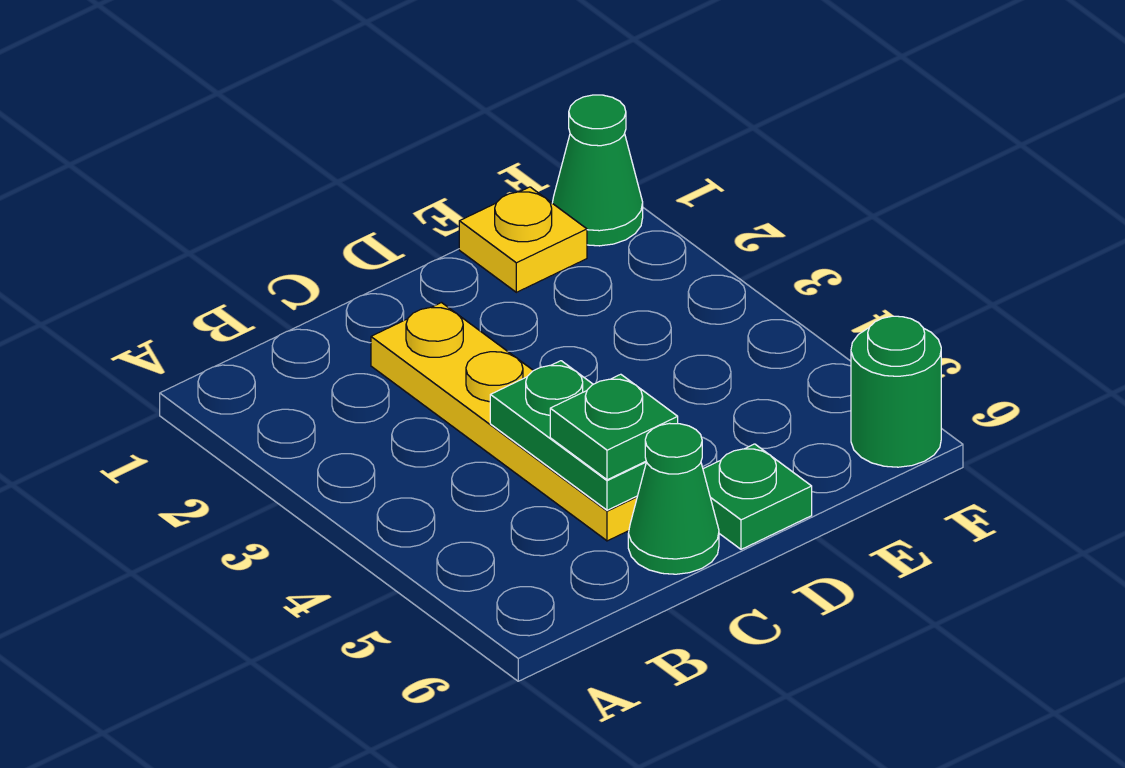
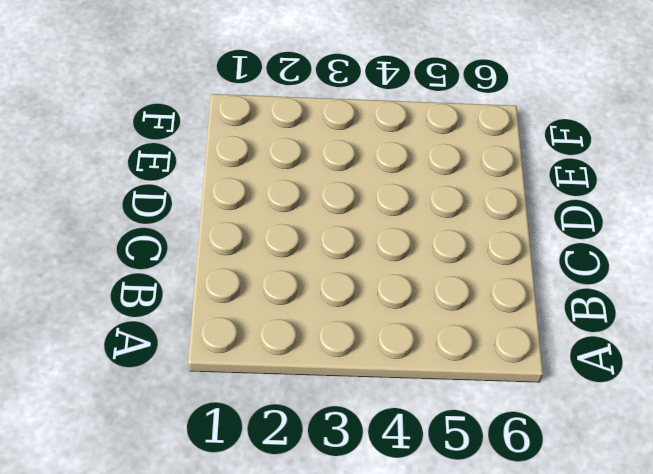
none -> yellow 1x4 plate [371,303,637,541]
none -> green 1x1 cone [628,423,719,574]

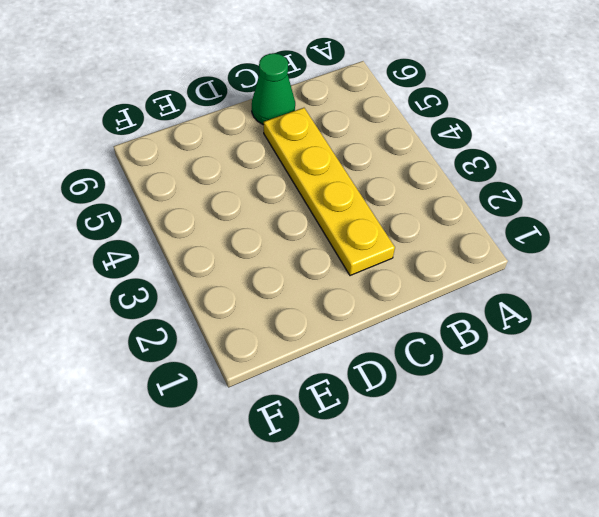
none -> green 1x1 plate [703,444,812,549]
none -> yellow 1x1 plate [459,187,587,292]

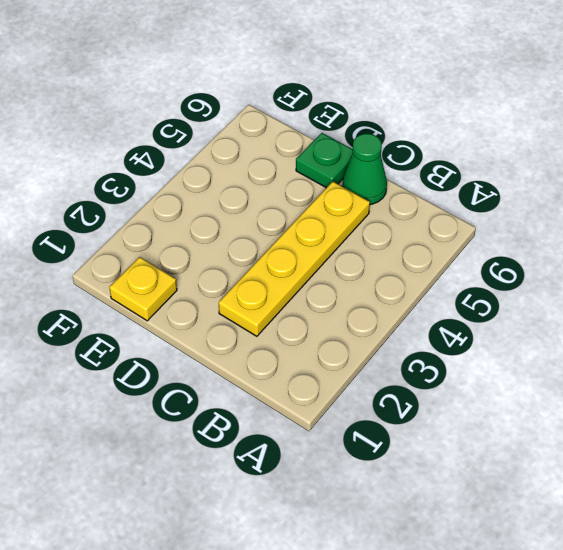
none -> green 1x1 cone [553,95,643,246]
none -> green 1x1 round brick [851,316,941,467]

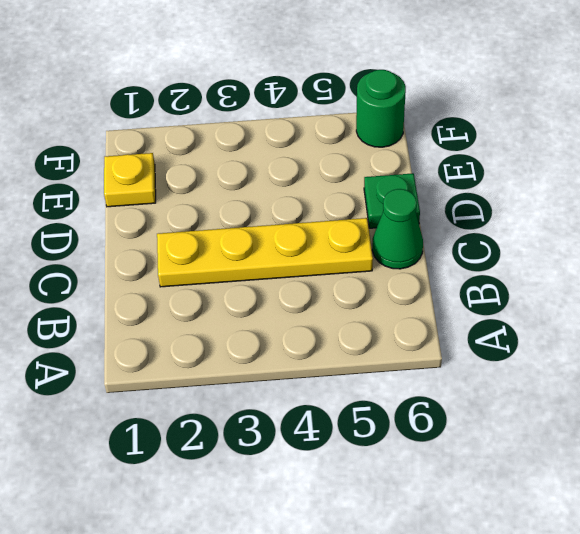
none -> green 1x1 cone [553,95,643,246]
none -> green 1x2 plate [490,361,646,510]

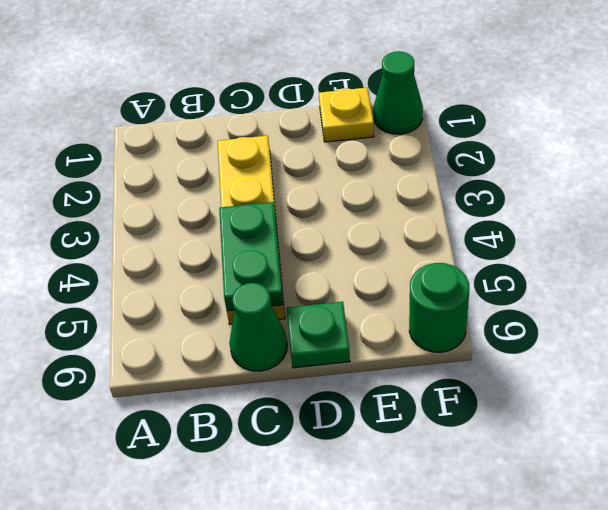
none -> green 1x1 plate [550,374,678,480]

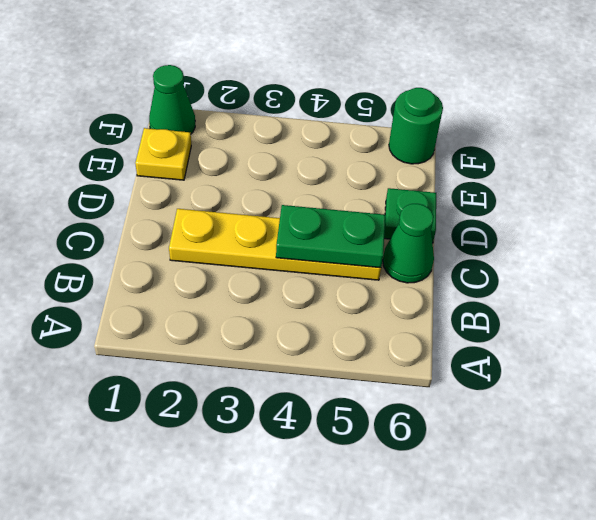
none -> green 1x1 plate [550,374,678,480]

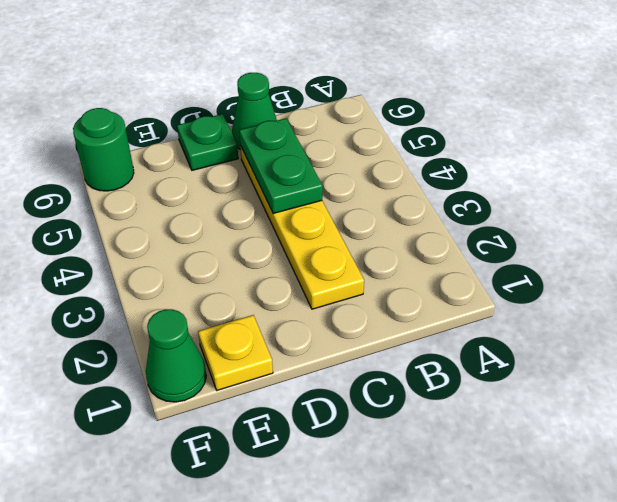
none -> green 1x1 plate [550,374,678,480]

